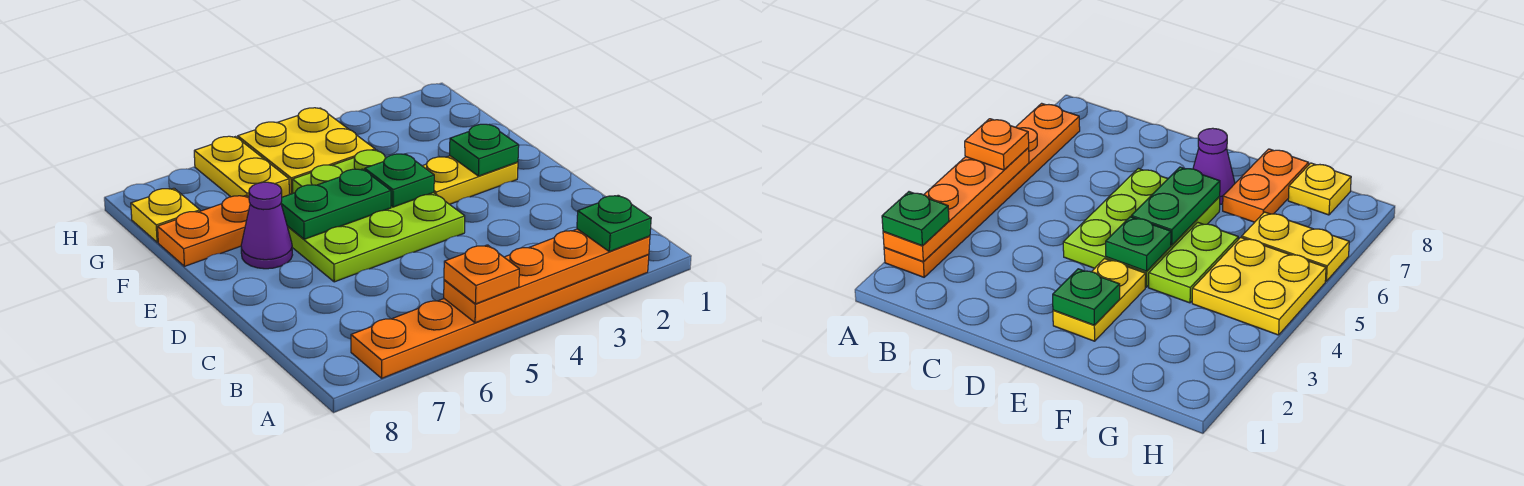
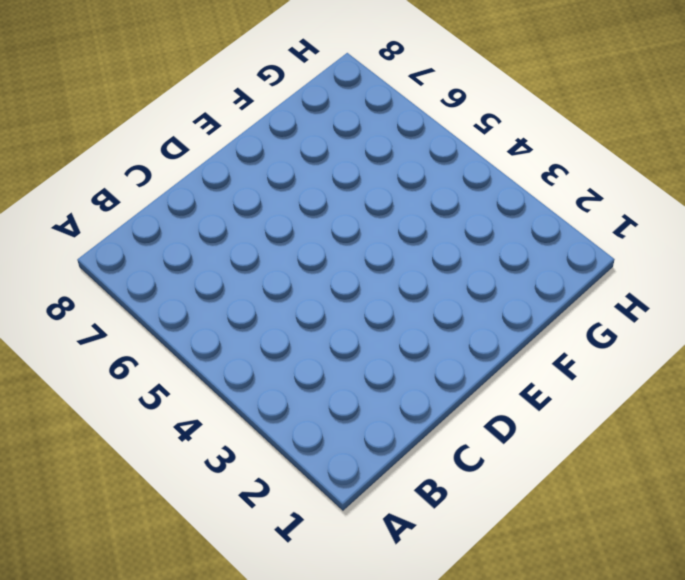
none -> orange 1x6 plate [351,255,649,378]
none -> lime 2x3 plate [287,193,465,282]
none -> yellow 1x2 plate [423,156,518,204]

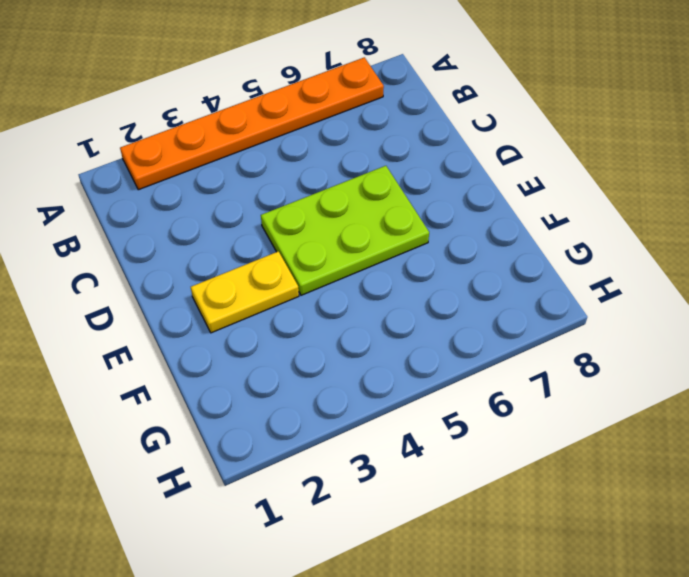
none -> purple 1x1 cone [241,182,292,269]
none -> lime 1x2 plate [292,150,386,193]
none -> orange 1x2 plate [158,195,250,266]

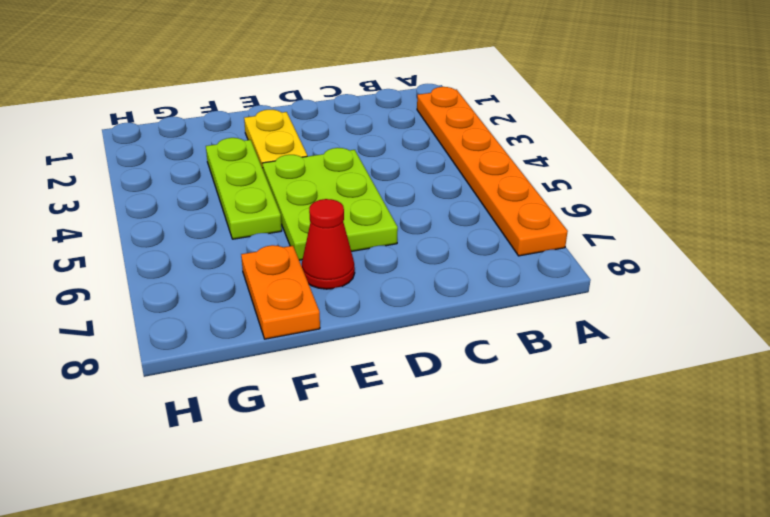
red 1x1 cone [302,199,355,289] -> purple 1x1 cone [241,182,292,269]
lime 1x3 plate [206,138,282,239] -> lime 1x2 plate [292,150,386,193]
none -> yellow 2x2 plate [238,108,375,194]
none -> yellow 1x2 plate [194,136,289,197]
none -> yellow 1x1 plate [131,188,200,242]

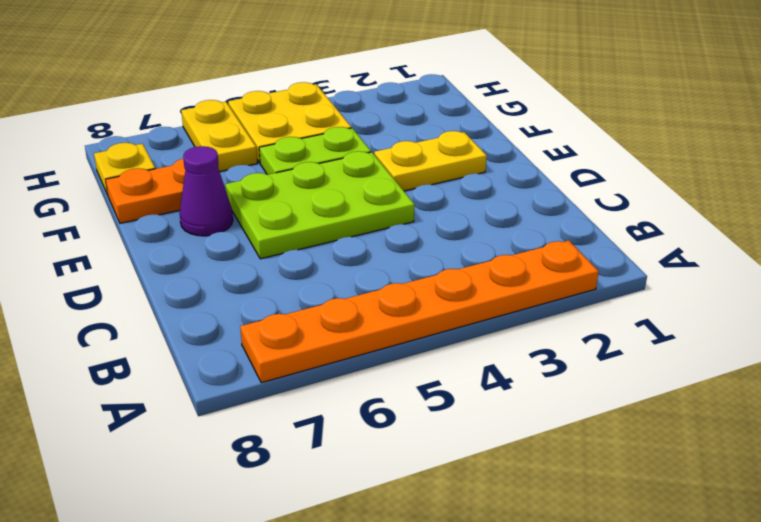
none -> orange 1x4 plate [444,229,650,323]
none -> green 1x1 plate [450,124,519,176]
none -> green 1x1 plate [365,154,434,207]

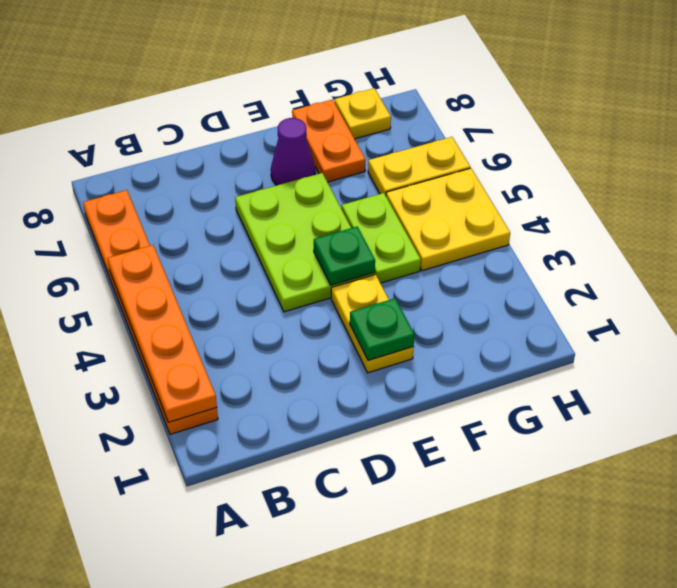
none -> green 1x2 plate [281,169,391,239]
none -> green 1x1 plate [577,195,651,252]
none -> orange 1x1 plate [444,245,519,304]

